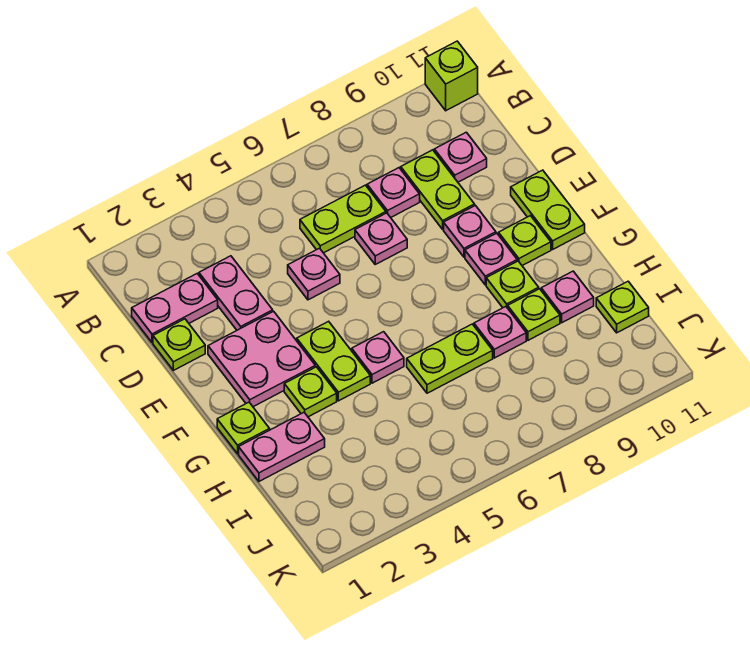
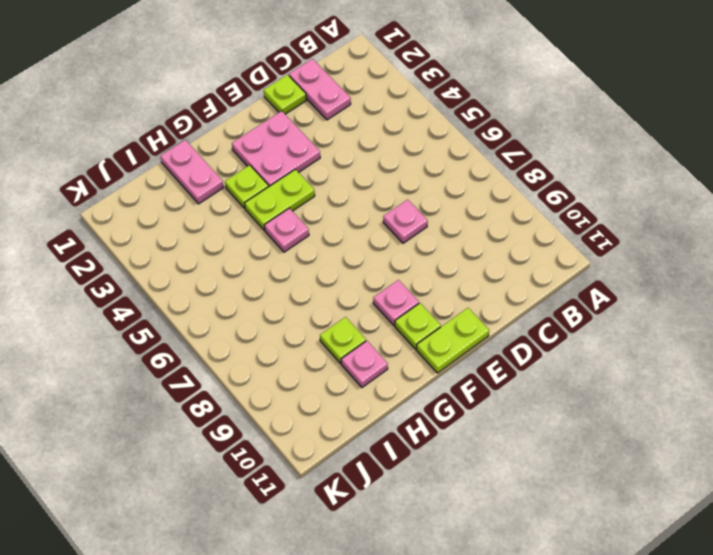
none -> lime 1x1 brick [425,41,478,111]
none -> pink 1x2 plate [199,256,273,330]
none -> lime 1x2 plate [300,185,386,253]

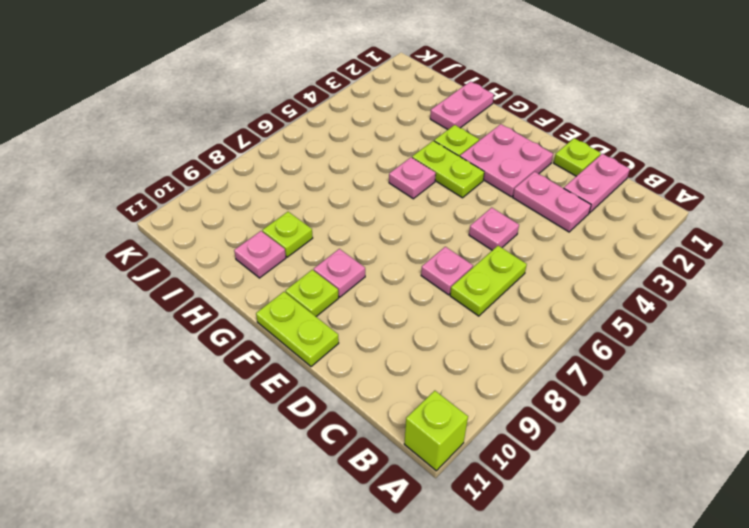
none -> pink 1x1 plate [367,168,420,218]
none -> lime 1x2 plate [401,150,475,229]
none -> pink 1x1 plate [434,132,487,182]

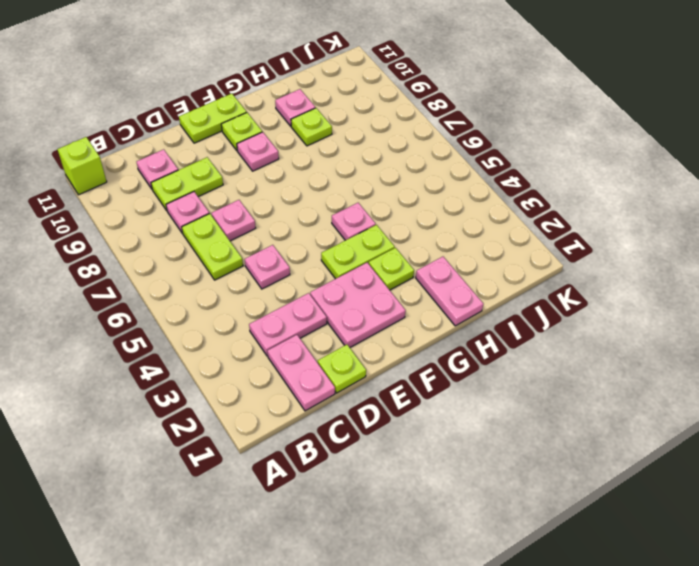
none -> pink 1x1 plate [444,206,496,257]
none -> lime 1x1 plate [217,402,270,454]
none -> lime 1x1 plate [486,261,539,308]

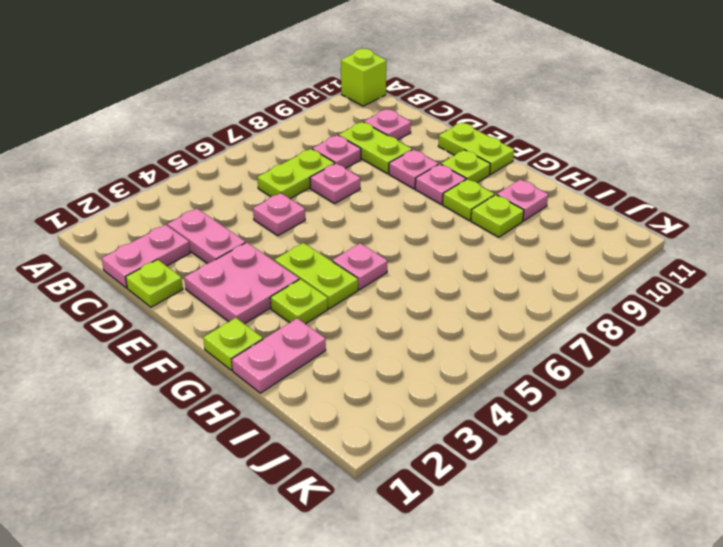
none -> lime 1x2 plate [407,324,493,393]
none -> pink 1x1 plate [474,307,526,358]
none -> lime 1x1 plate [596,281,649,333]

